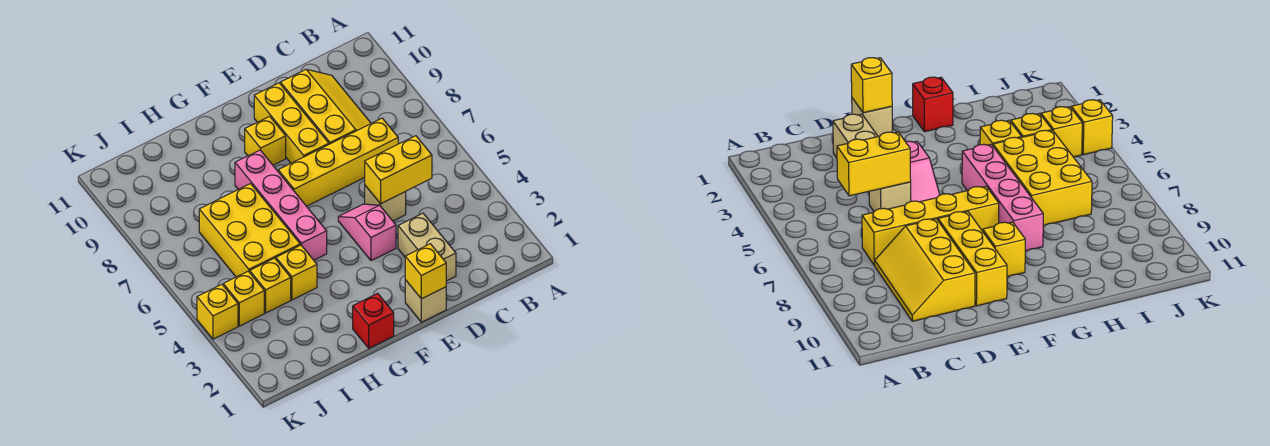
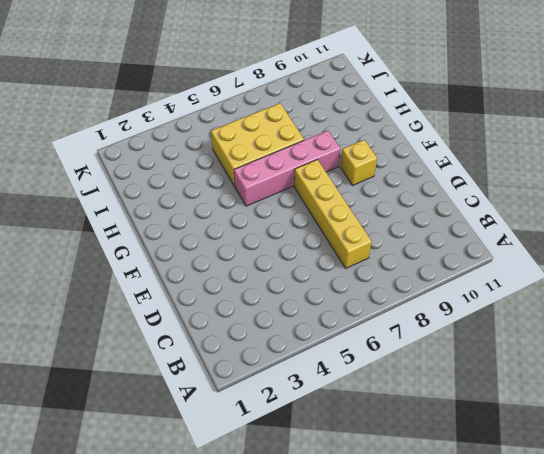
none -> yellow 2x3 slope [281,69,371,144]
none -> tan 1x2 brick [398,213,456,281]
none -> tan 1x1 brick [365,186,406,221]

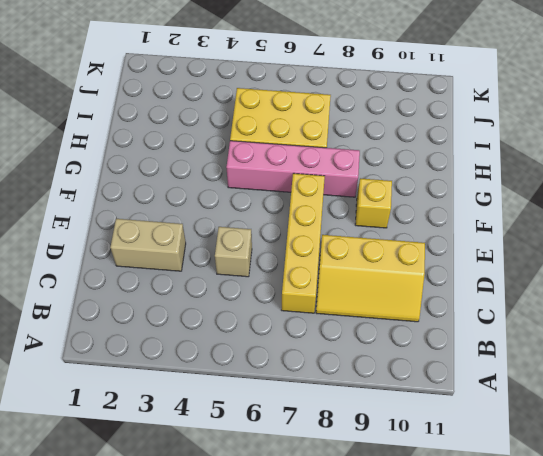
none -> tan 1x1 brick [405,280,446,322]
none -> pink 1x2 slope [338,204,396,261]
none -> yellow 1x3 brick [254,83,329,163]

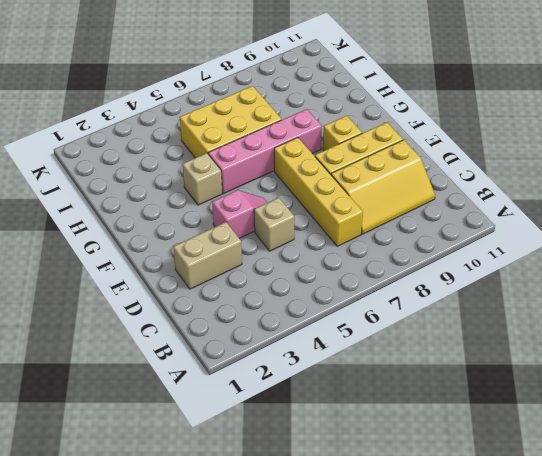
tan 1x1 brick [182,153,222,205] -> tan 1x1 brick moved to [405,280,446,322]
none -> red 1x1 brick [353,293,394,348]
none -> yellow 1x1 brick [276,245,317,300]
none -> yellow 1x1 brick [250,258,291,313]

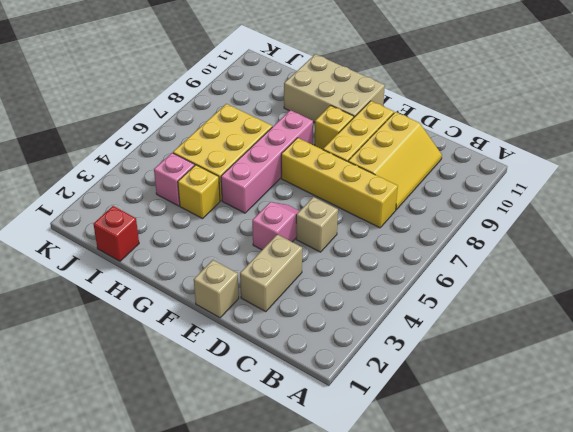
tan 2x3 brick [284,54,385,123] -> none
red 1x1 brick [93,206,139,261] -> red 1x1 brick moved to [353,293,394,348]
pink 1x1 brick [154,153,195,206] -> yellow 1x1 brick [250,258,291,313]
none -> yellow 1x1 brick [223,271,264,326]
none -> yellow 1x1 brick [197,284,238,339]
none -> yellow 1x2 brick [365,136,432,204]

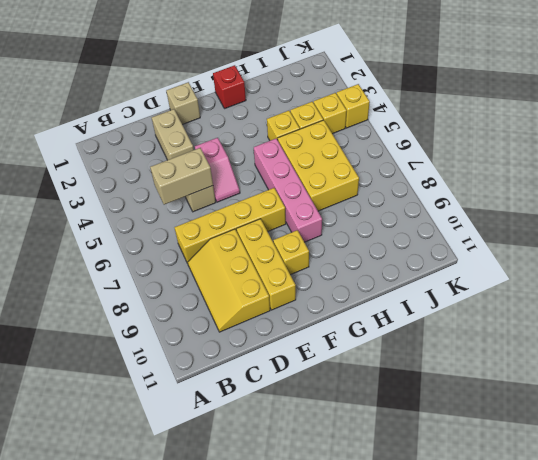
tan 1x2 brick [150,148,213,205] -> yellow 1x2 brick [365,136,432,204]
none -> yellow 1x1 brick [405,244,446,299]

